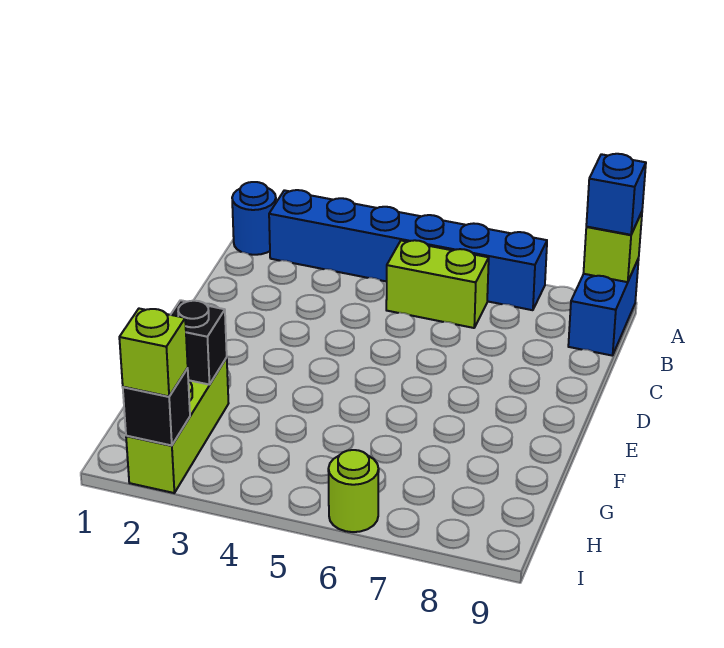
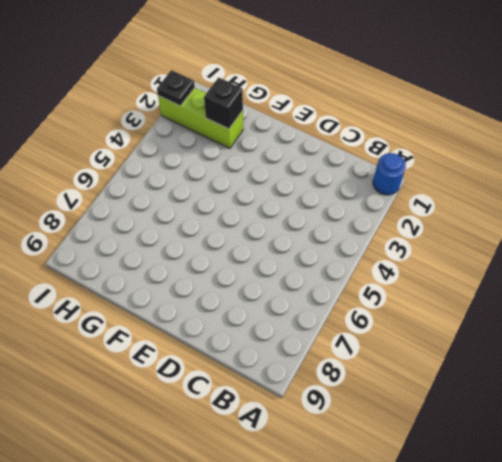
black 1x1 plate [157,70,195,106] -> black 1x1 brick [123,368,190,445]
none -> blue 1x6 brick [269,190,547,310]
none -> blue 1x2 brick [568,258,639,356]

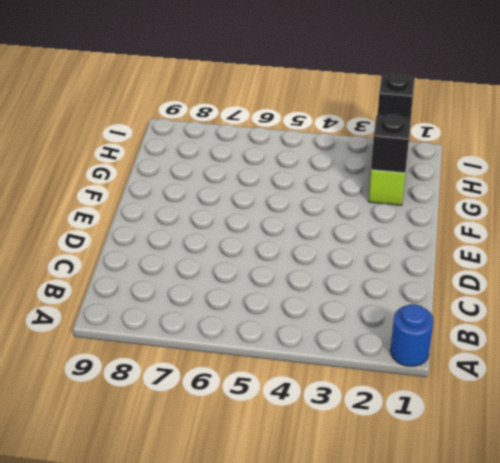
none -> blue 1x6 brick [269,190,547,310]
none -> blue 1x2 brick [568,258,639,356]

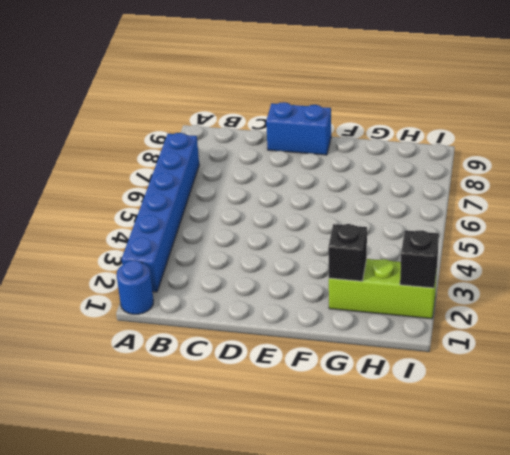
blue 1x2 brick [266,102,331,155] -> blue 1x2 brick moved to [568,258,639,356]
none -> lime 1x2 brick [386,240,489,328]
none -> lime 1x1 round brick [328,450,379,532]

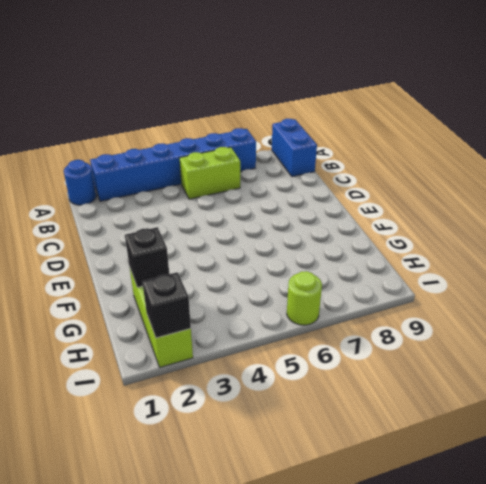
none -> lime 1x1 brick [583,212,642,282]
none -> blue 1x1 brick [586,154,646,235]

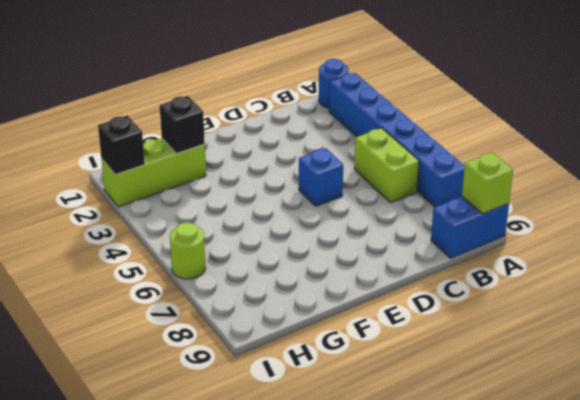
blue 1x1 brick [299,148,343,206] -> blue 1x1 brick moved to [586,154,646,235]
none -> lime 1x1 brick [119,309,188,396]

